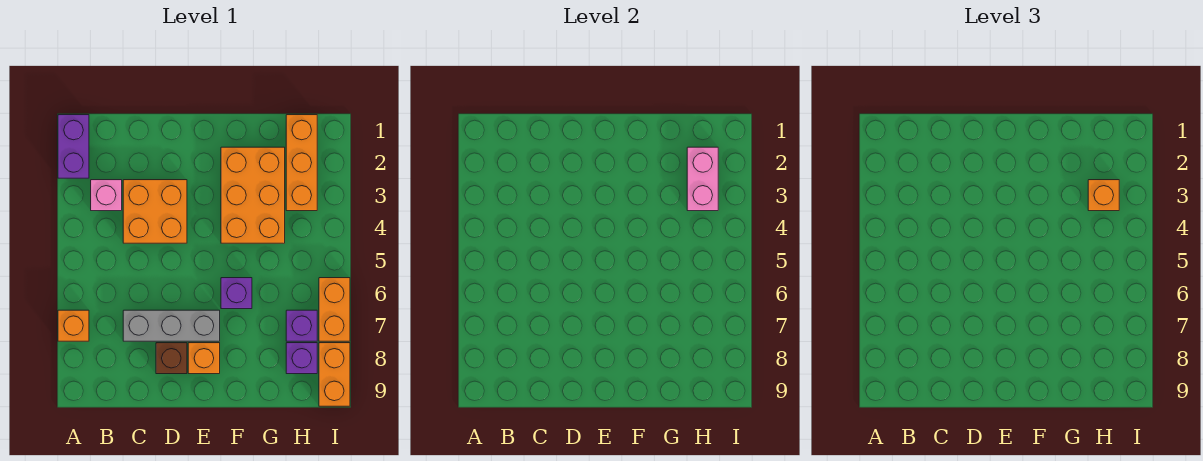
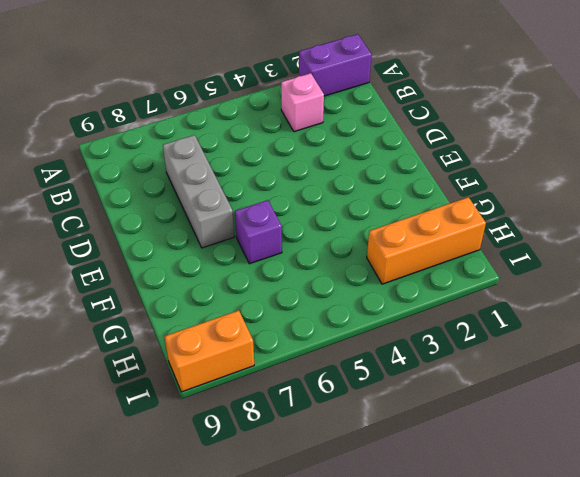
none -> orange 1x1 brick [58,310,89,341]
none -> orange 2x2 brick [123,180,187,243]
none -> brown 1x1 brick [156,343,187,374]

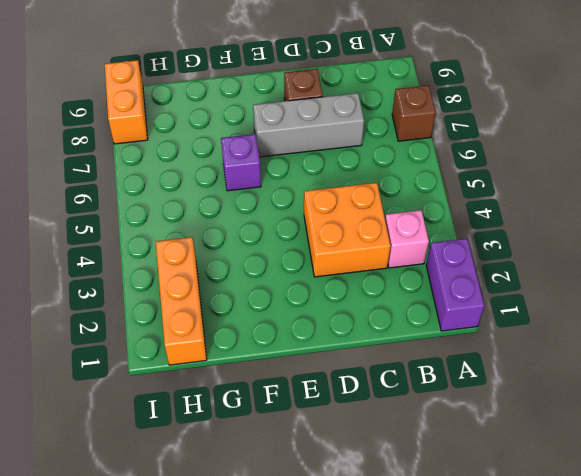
brown 1x1 brick [392,85,436,141] -> orange 1x1 brick [58,310,89,341]
none -> orange 1x1 brick [188,343,220,374]
none -> orange 2x3 brick [221,147,285,243]
none -> purple 1x1 brick [286,310,317,341]

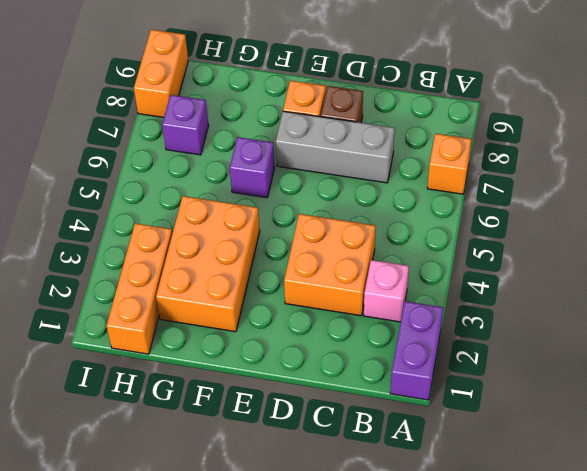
none -> purple 1x1 brick [286,343,317,374]
none -> orange 1x2 brick [319,278,350,341]
none -> pink 1x2 brick [687,147,718,211]

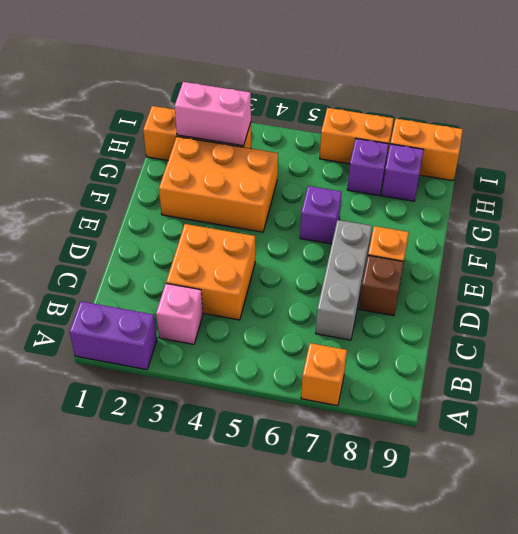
none -> orange 1x1 brick [1088,180,1119,211]

